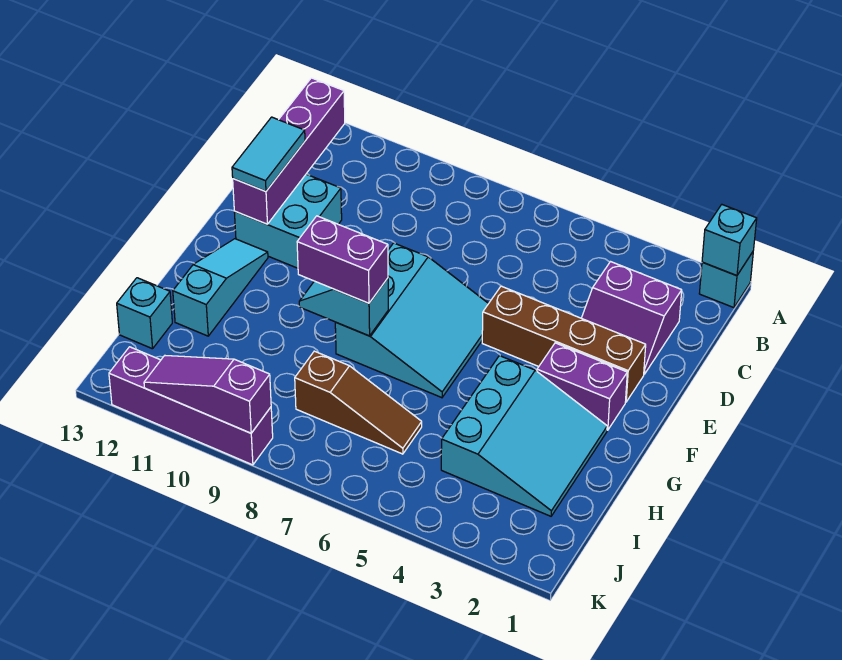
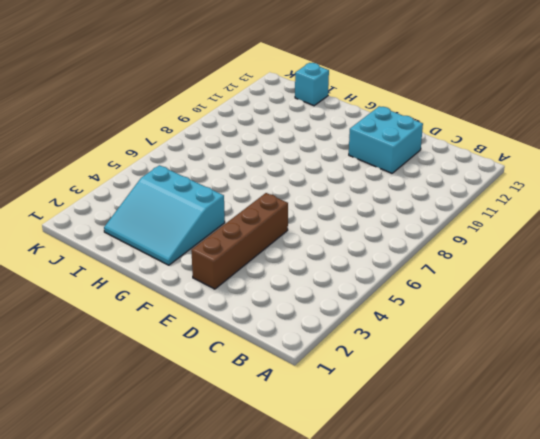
none -> cyan 1x1 brick [699,252,753,308]
none -> purple 2x2 slope [582,262,682,374]
none -> cyan 3x3 slope [335,243,488,398]

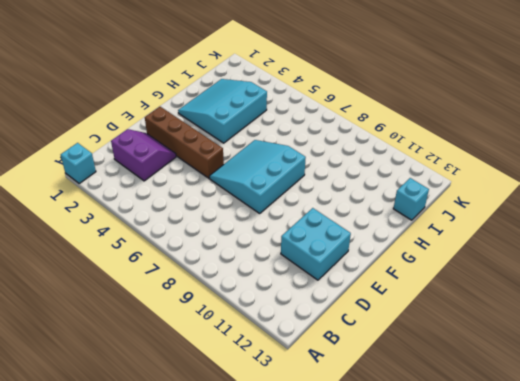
none -> purple 1x2 brick [537,343,627,430]
none -> cyan 1x3 slope [173,239,268,336]
none -> brown 1x3 slope [295,351,422,454]

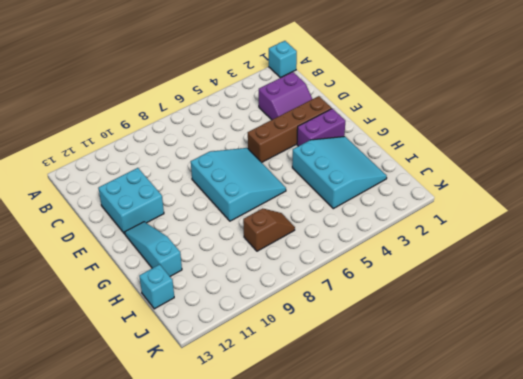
brown 1x2 slope [243,208,295,251] -> brown 1x3 slope [295,351,422,454]
none -> purple 1x4 brick [109,347,273,465]
none -> cyan 1x1 brick [702,205,757,276]
none -> purple 1x4 brick [233,78,345,224]

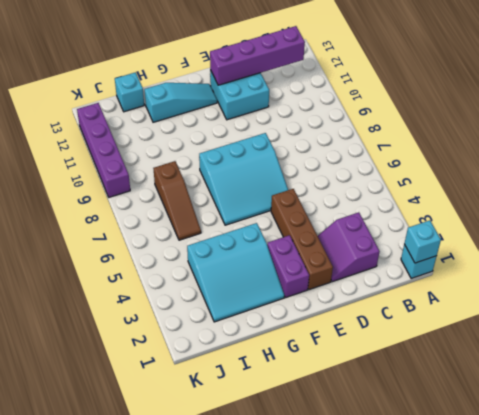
none -> cyan 1x2 slope [299,278,388,336]
none -> purple 1x3 slope [144,356,271,433]
none -> cyan 1x2 tile [232,117,305,191]

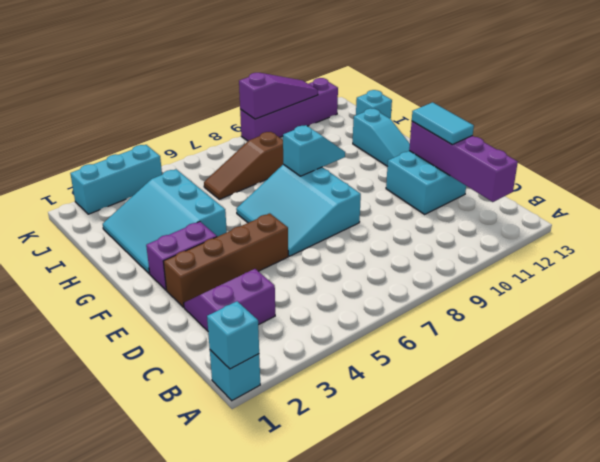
cyan 1x3 brick [70,145,162,214] -> none
none -> purple 1x2 brick [297,216,388,303]

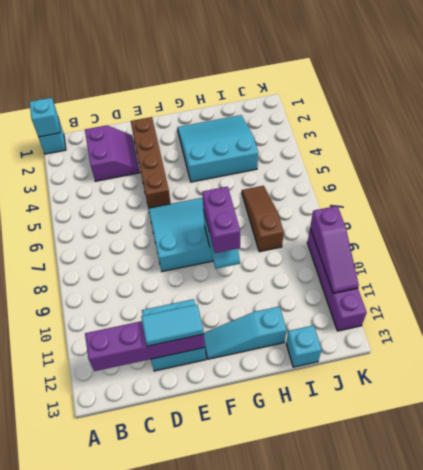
none -> purple 1x2 brick [537,343,627,430]

